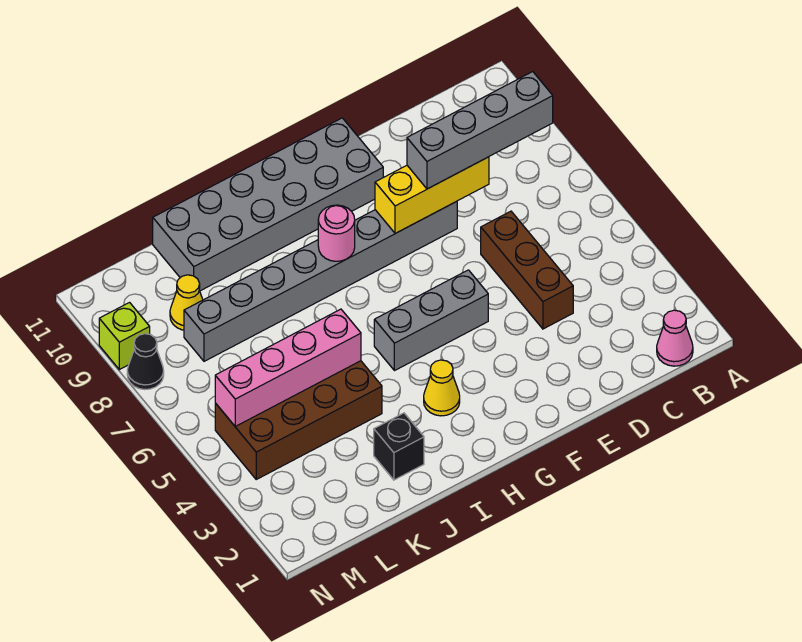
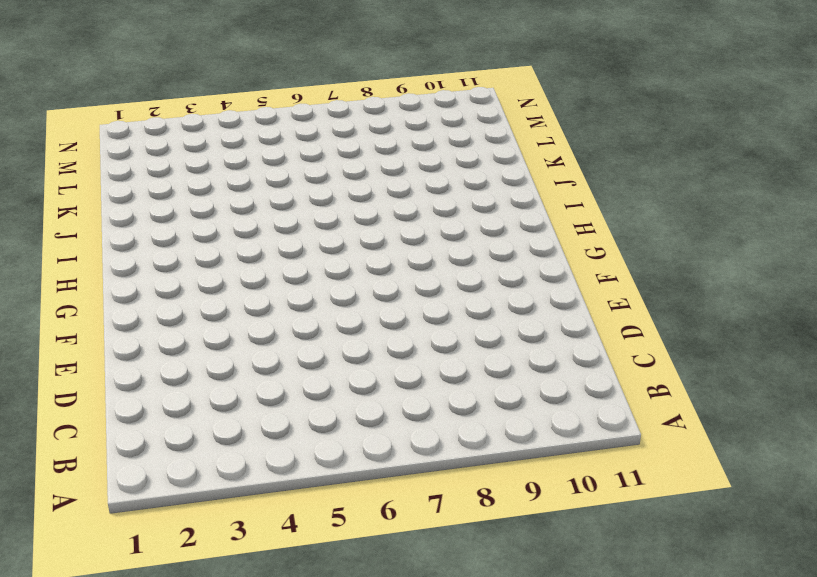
none -> pink 1x1 cone [657,310,693,366]
none -> brown 1x3 brick [481,211,573,329]
none -> grey 1x8 brick [184,201,457,361]

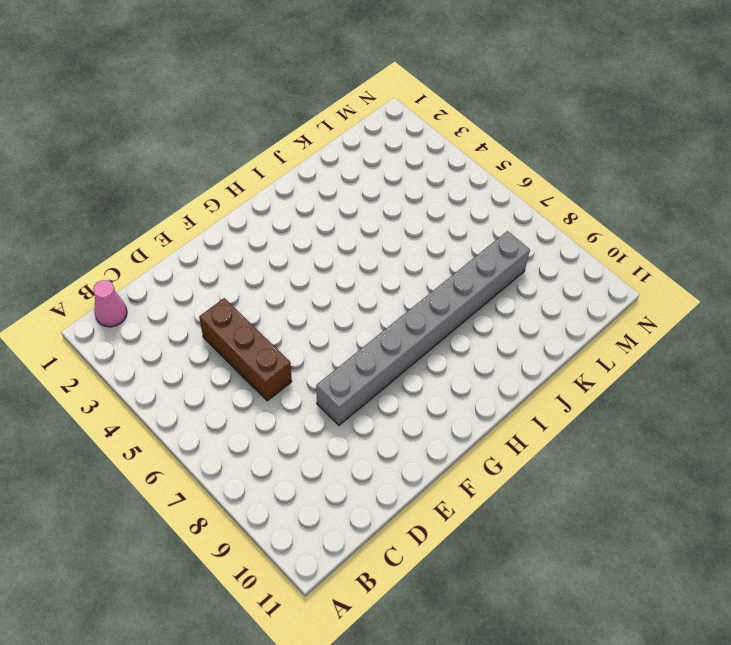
none -> grey 1x3 brick [374,270,488,371]
none -> grey 2x6 brick [153,118,383,291]
none -> yellow 1x1 cone [424,360,460,416]

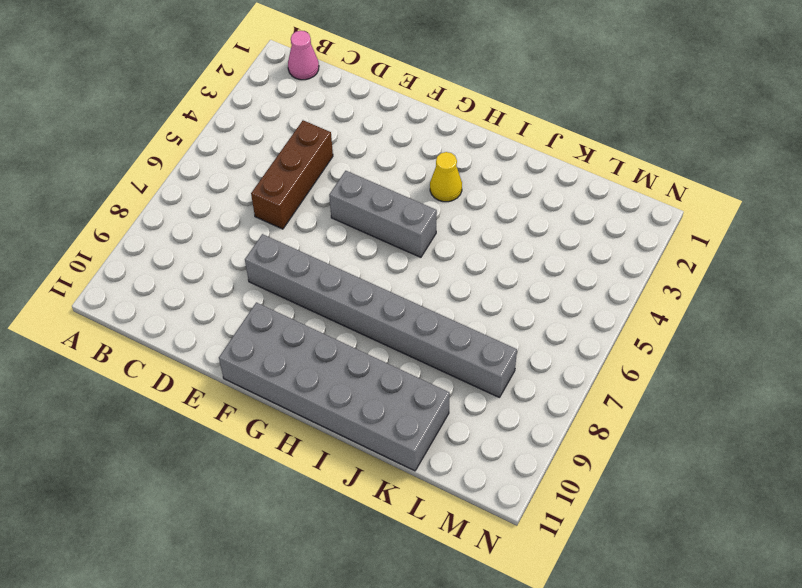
none -> black 1x1 brick [374,413,424,480]
none -> brown 2x4 brick [215,361,382,479]
none -> yellow 1x1 cone [170,275,203,330]

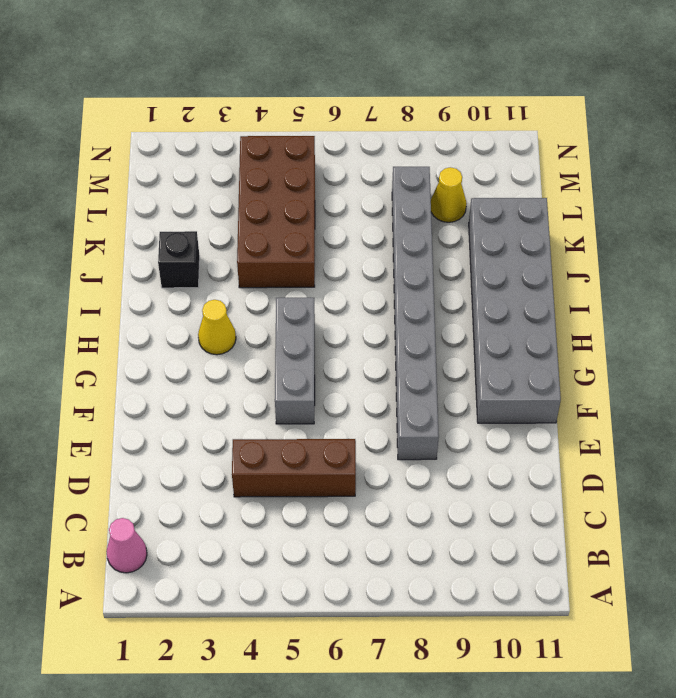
none -> black 1x1 cone [127,334,164,390]
none -> lime 1x1 brick [99,303,150,370]
none -> yellow 1x3 brick [375,157,489,233]

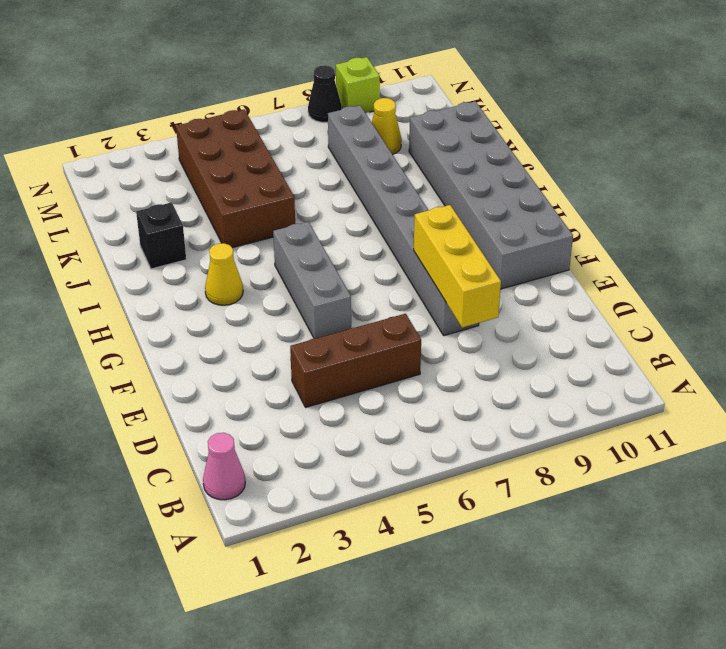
none -> pink 1x1 round brick [318,205,355,261]
none -> pink 1x4 brick [215,309,361,426]
none -> grey 1x4 brick [407,72,553,189]

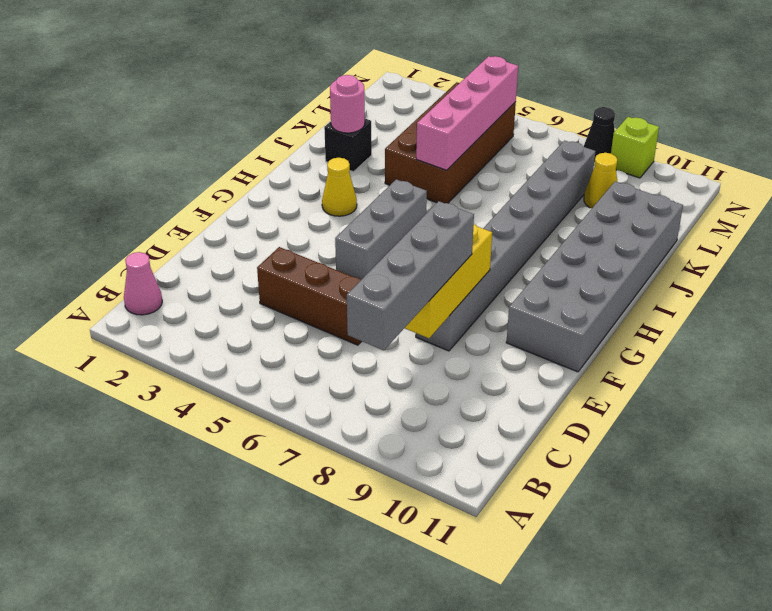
pink 1x1 round brick [330,75,365,133] -> pink 1x1 round brick moved to [318,205,355,261]

